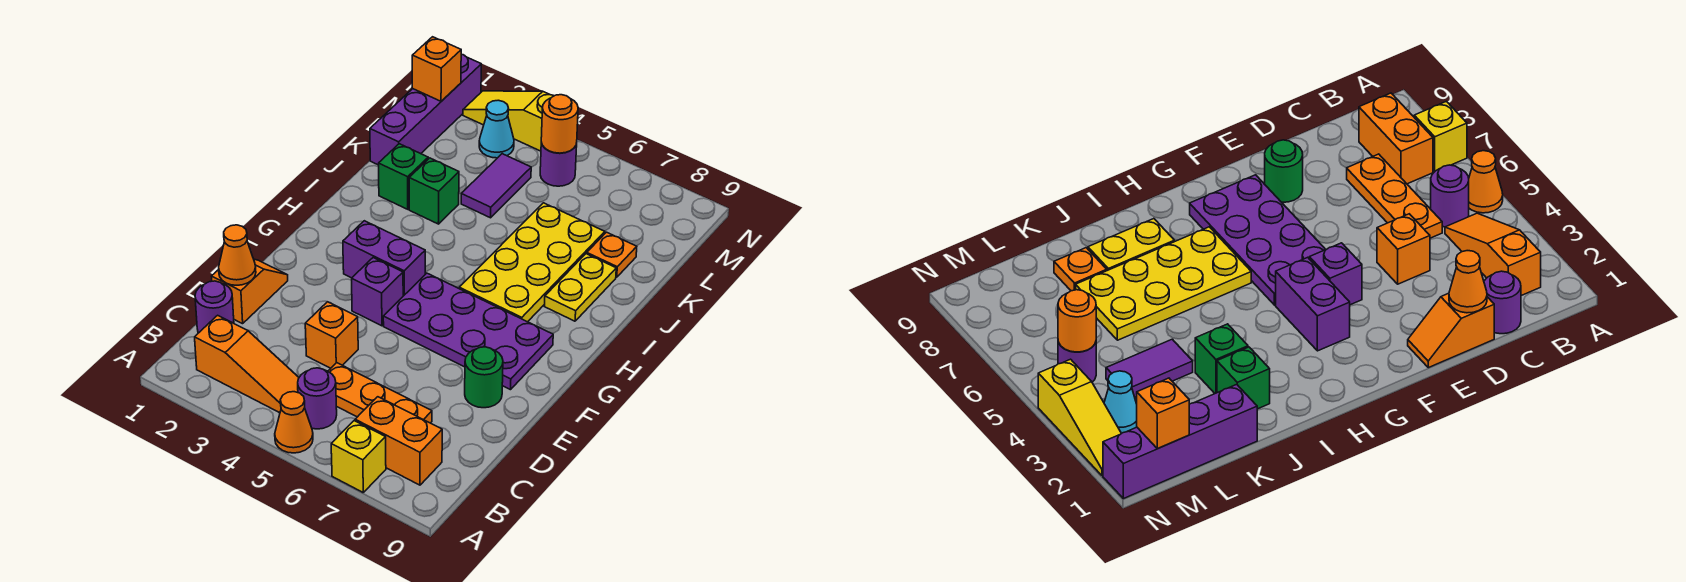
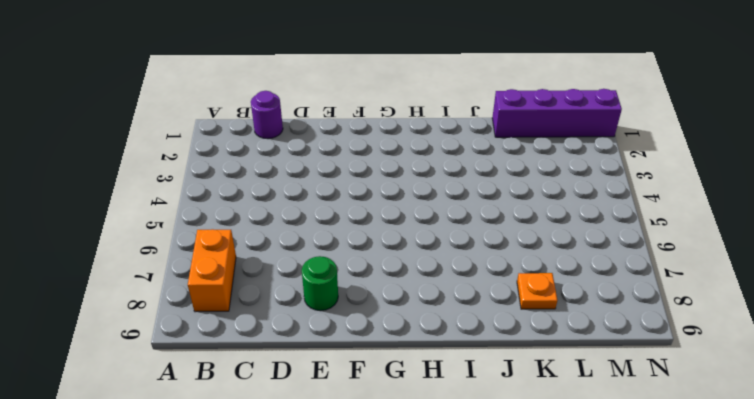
none -> orange 1x1 cone [275,392,313,453]
none -> yellow 1x1 brick [331,421,386,492]
none -> orange 1x3 slope [195,315,299,413]

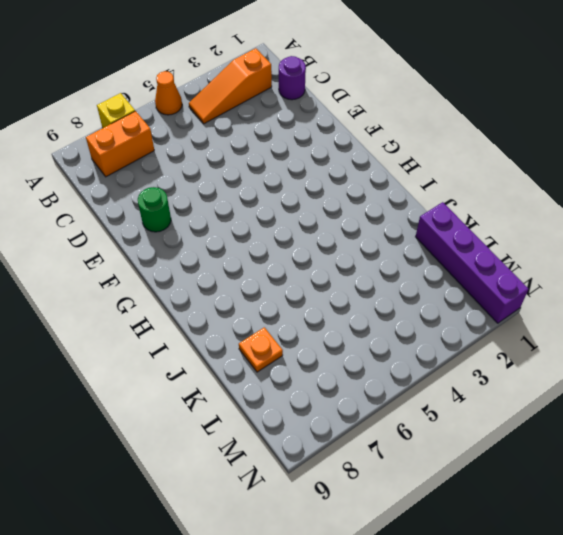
none -> purple 1x1 round brick [298,368,337,429]
none -> orange 1x3 plate [328,363,432,423]
none -> orange 1x2 slope [211,259,288,324]

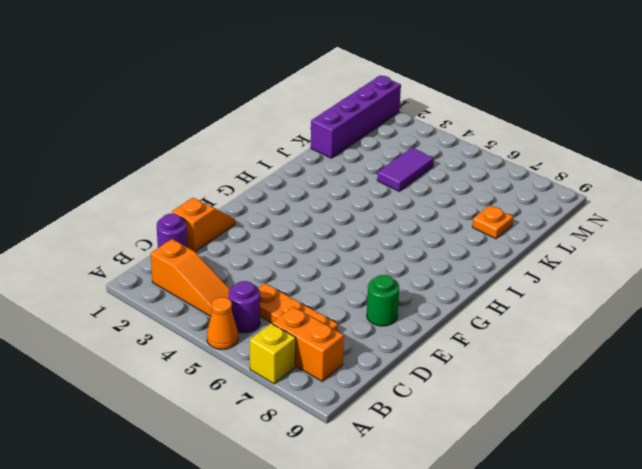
none -> orange 1x1 brick [305,302,358,368]
none -> purple 1x1 brick [352,258,403,326]
none -> purple 2x4 plate [383,273,553,390]

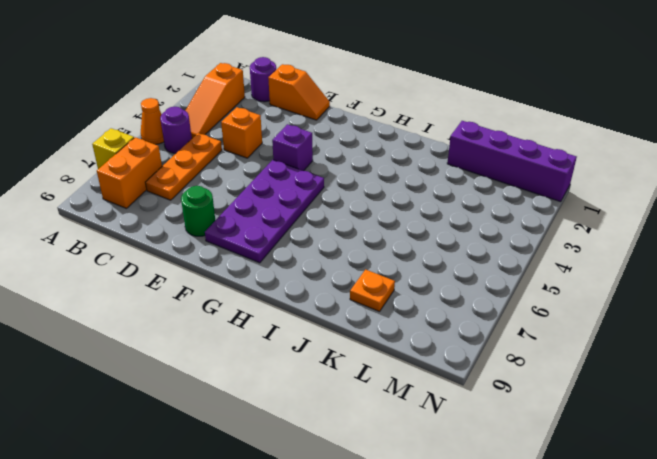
none -> purple 1x2 brick [343,221,425,296]
none -> yellow 2x4 plate [459,203,605,322]
none -> yellow 1x2 plate [544,254,616,321]

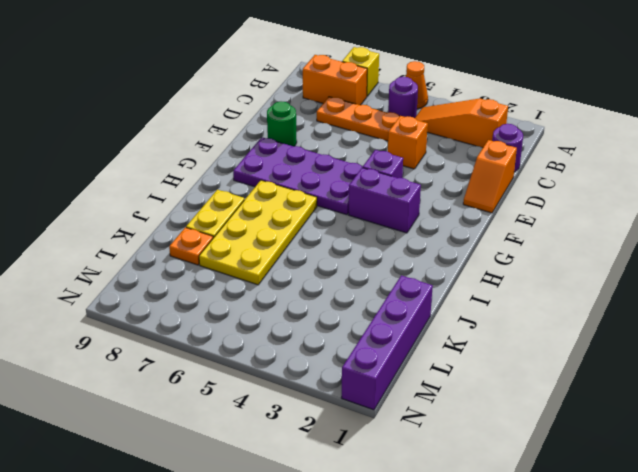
none -> green 1x1 brick [379,144,428,209]
none -> green 1x1 brick [409,158,459,224]
none -> purple 1x2 tile [461,154,531,218]

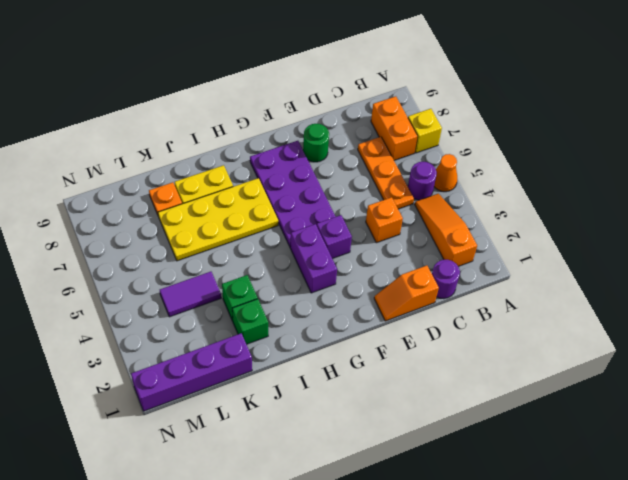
none -> cyan 1x1 cone [479,100,514,158]
none -> purple 1x1 round brick [540,143,577,186]
none -> yellow 1x3 slope [463,91,554,151]

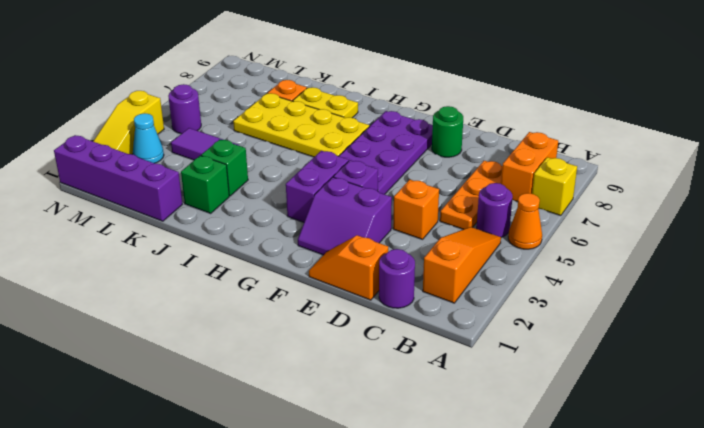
purple 2x2 slope [298,177,392,255] -> none
none -> orange 1x1 cone [219,225,256,285]
none -> orange 1x1 brick [412,37,461,101]
none -> orange 1x1 round brick [541,95,578,153]

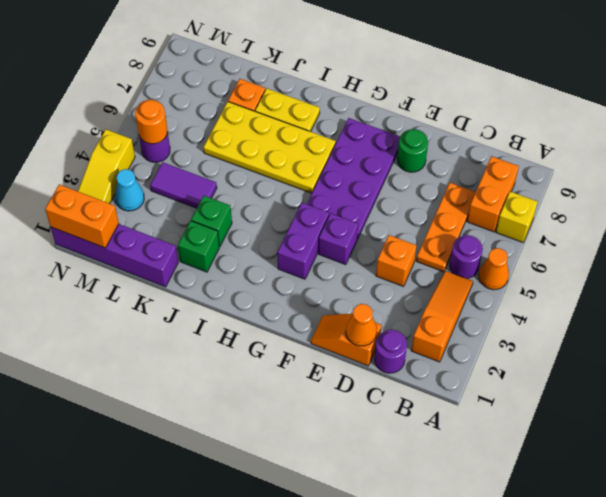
orange 1x2 brick [45,184,119,248] -> orange 1x1 brick [412,37,461,101]

